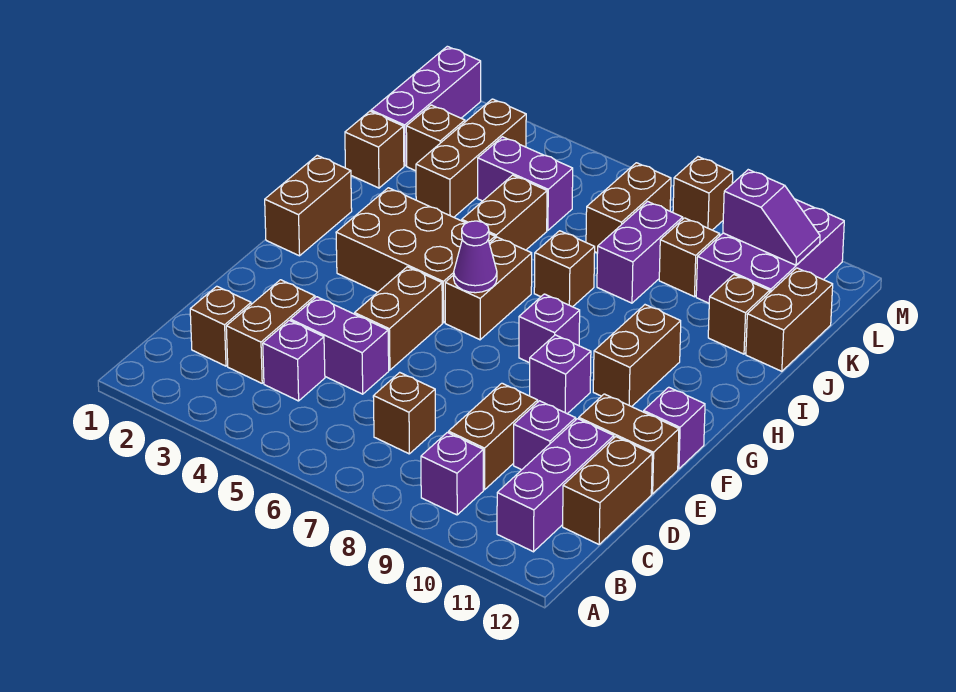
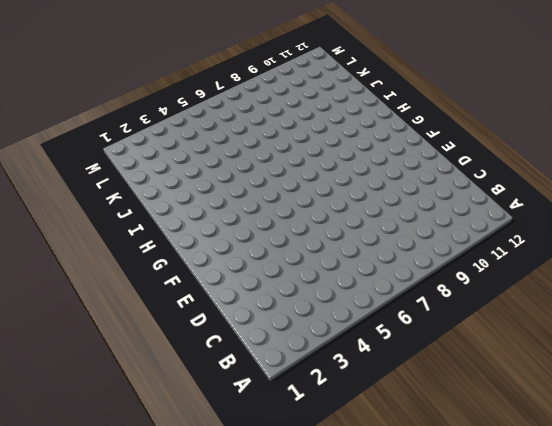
none -> purple 1x1 brick [421,432,483,515]
none -> purple 1x3 brick [497,419,614,552]
none -> brown 1x1 brick [190,286,251,366]
none -> brown 1x2 brick [226,280,315,383]

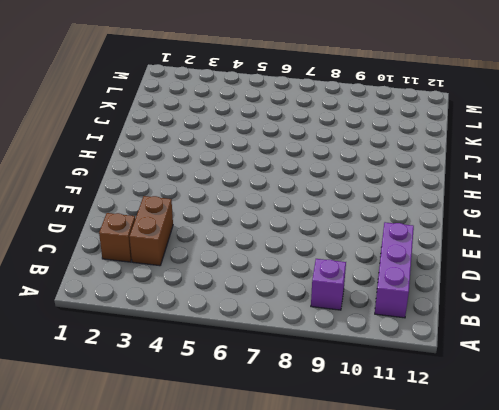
none -> purple 1x1 brick [263,320,325,401]
none -> brown 1x1 brick [373,372,435,454]
none -> brown 1x2 brick [449,383,538,490]
none -> brown 1x2 brick [563,437,652,544]

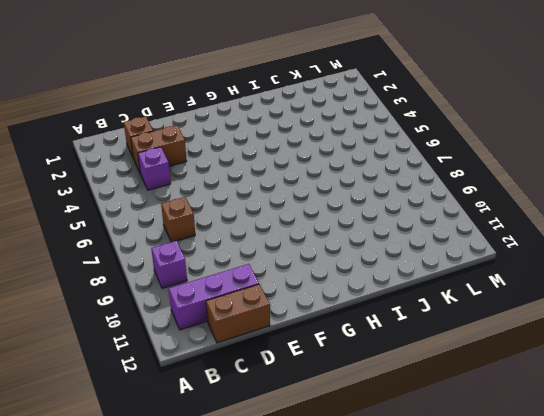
none -> brown 1x2 brick [449,383,538,490]
none -> purple 1x2 brick [291,297,389,394]
none -> purple 1x1 brick [514,401,576,470]
none -> brown 1x2 brick [355,267,442,370]

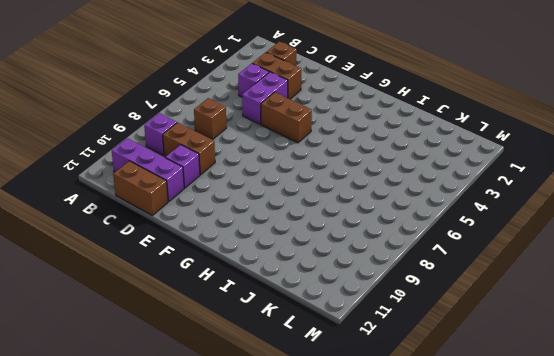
none -> brown 1x2 brick [579,394,679,494]
none -> purple 1x1 brick [530,335,591,414]
none -> purple 1x1 brick [644,387,705,469]
none -> brown 1x2 brick [265,155,352,256]

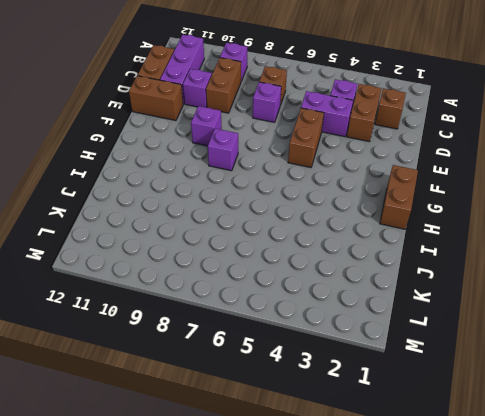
purple 1x1 brick [253,82,281,122] -> purple 1x1 brick moved to [644,387,705,469]
none -> brown 2x3 brick [336,188,495,323]
none -> brown 1x2 brick [445,237,532,340]
none -> brown 1x2 brick [593,305,681,407]
none -> brown 1x2 brick [462,175,547,250]

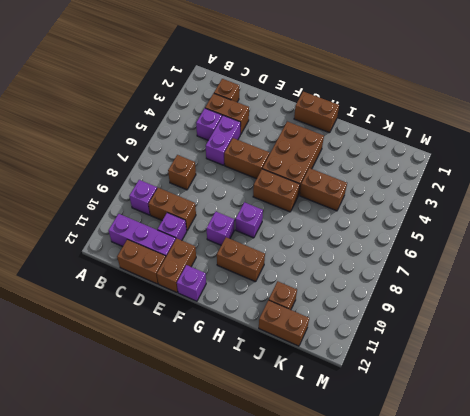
none -> brown 1x1 brick [534,231,595,307]
none -> brown 1x1 brick [345,111,404,188]
none -> brown 1x3 brick [416,99,526,217]
none -> purple 1x2 brick [597,202,683,303]

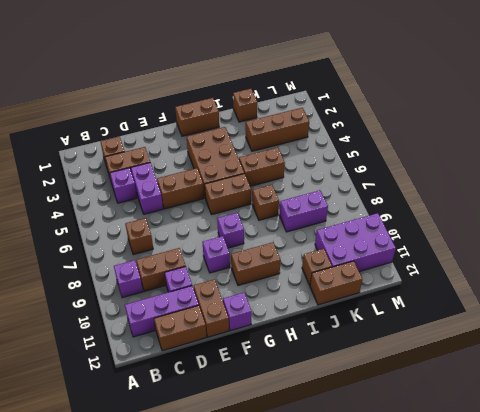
none -> purple 1x3 brick [371,46,481,166]
none -> brown 1x1 brick [406,105,465,171]
none -> purple 1x2 brick [478,137,573,230]
none -> brown 1x2 brick [586,163,671,253]

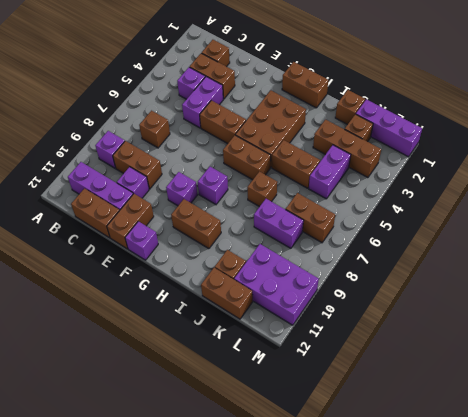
none -> brown 1x1 brick [659,218,720,297]
none -> brown 1x1 brick [673,157,733,230]
none -> purple 1x1 cone [454,221,497,293]
none -> purple 1x2 slope [723,170,820,265]

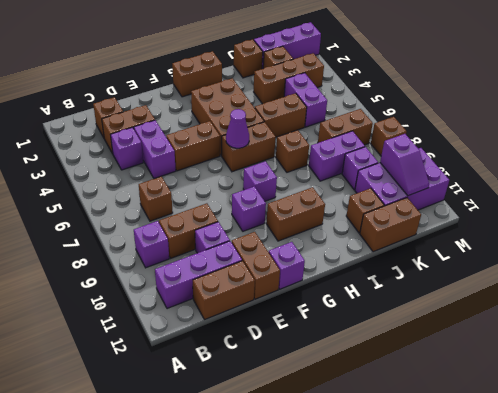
purple 1x1 brick [342,147,378,190] -> brown 1x1 brick [659,218,720,297]

